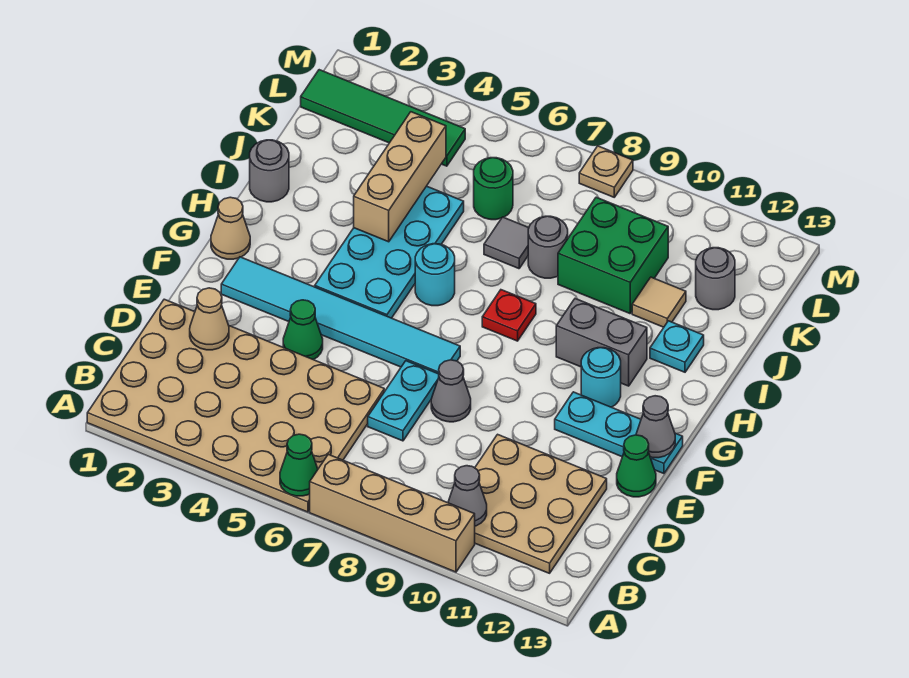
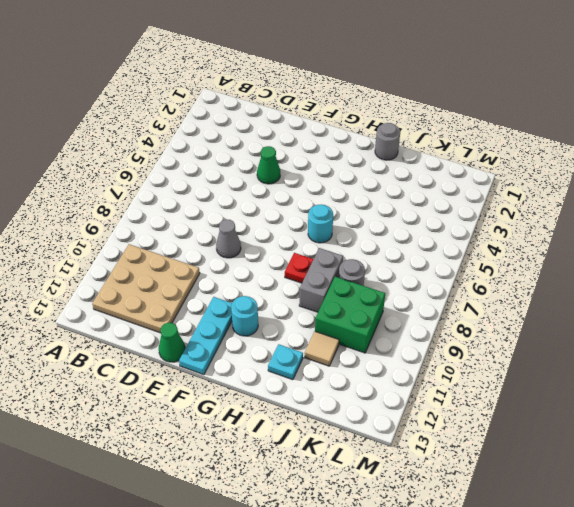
grey 1x2 brick [299,248,343,312] -> grey 1x2 brick moved to [556,299,647,386]
none -> tan 4x6 plate [87,299,384,512]
none -> tan 1x4 brick [310,454,475,572]
none -> cyan 1x2 plate [368,361,439,441]
none -> cyan 1x6 tile [221,257,460,374]

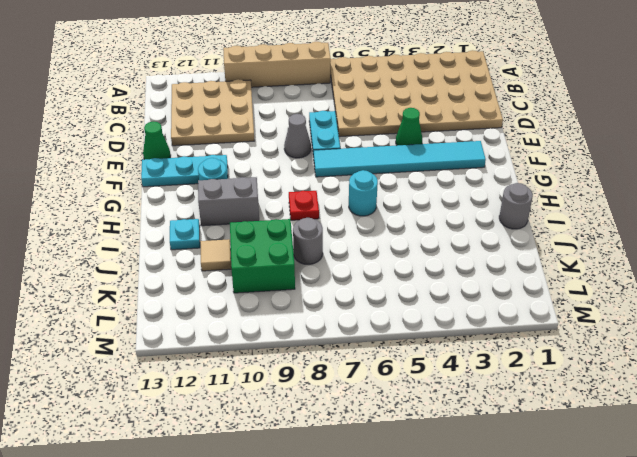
none -> tan 1x1 cone [211,197,250,259]
none -> cyan 2x4 plate [315,186,464,318]
none -> grey 1x1 tile [484,217,529,269]
none -> green 1x1 round brick [474,158,513,220]

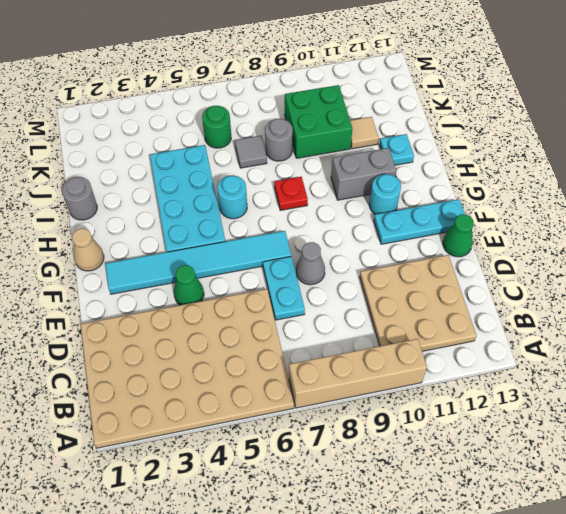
none -> grey 1x1 round brick [696,248,735,310]
none -> green 1x4 tile [301,70,465,166]
none -> tan 1x1 plate [579,146,633,197]
none -> green 1x1 cone [280,434,318,496]

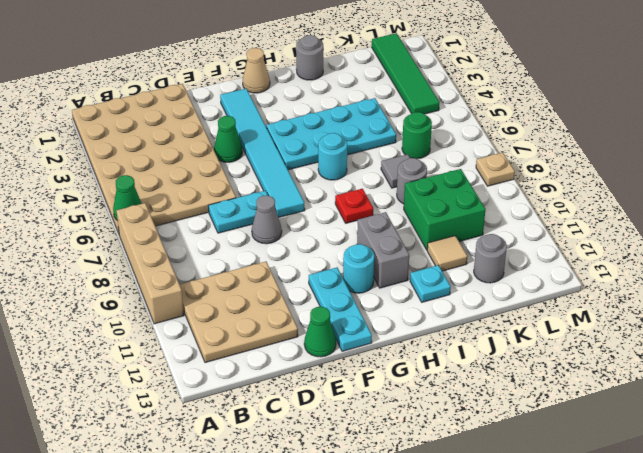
none -> grey 1x1 cone [448,466,487,526]
none -> tan 1x1 cone [190,288,229,350]
none -> grey 1x1 cone [636,396,675,458]
none -> tan 1x3 brick [354,112,446,242]

